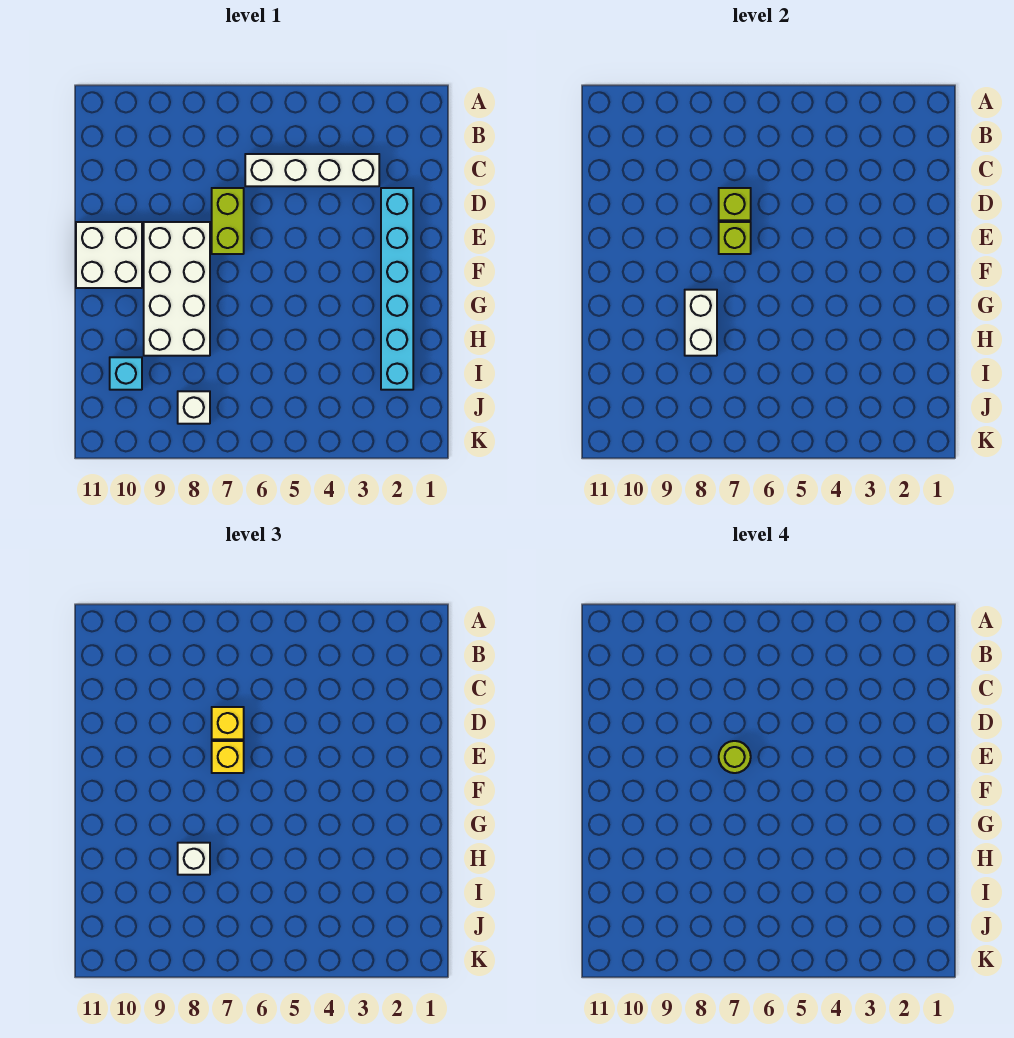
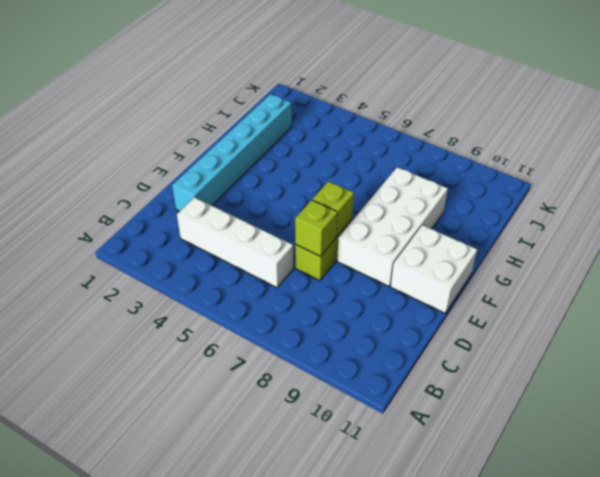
none -> cyan 1x1 brick [110,357,142,390]
none -> white 1x1 brick [178,391,210,424]
none -> white 1x2 brick [685,290,717,356]

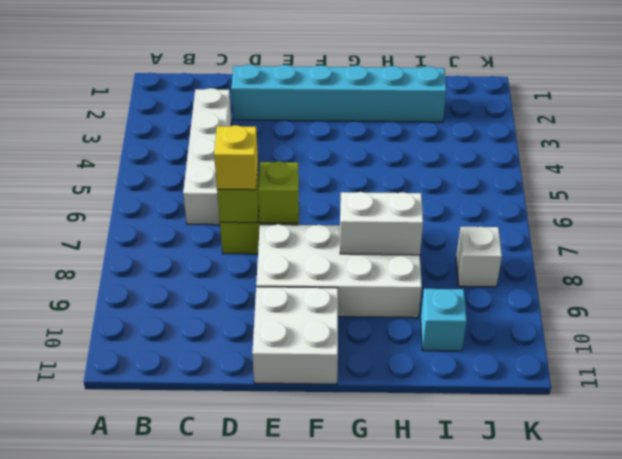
none -> yellow 1x1 brick [212,741,244,773]
none -> white 1x1 brick [178,843,210,875]
none -> lime 1x1 round brick [719,741,751,773]

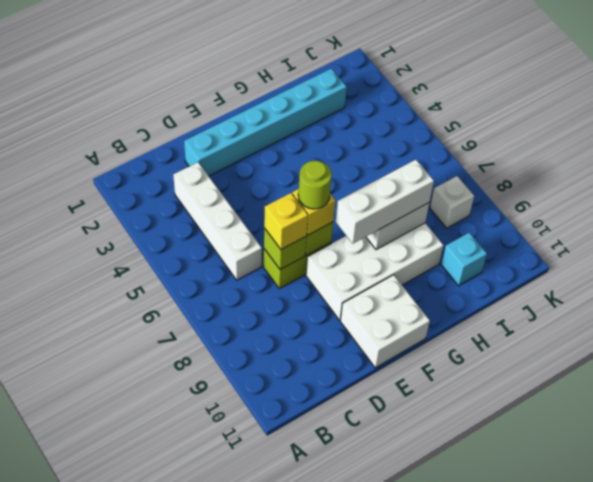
white 1x3 brick [336,160,434,244] -> white 1x1 brick [178,843,210,875]

